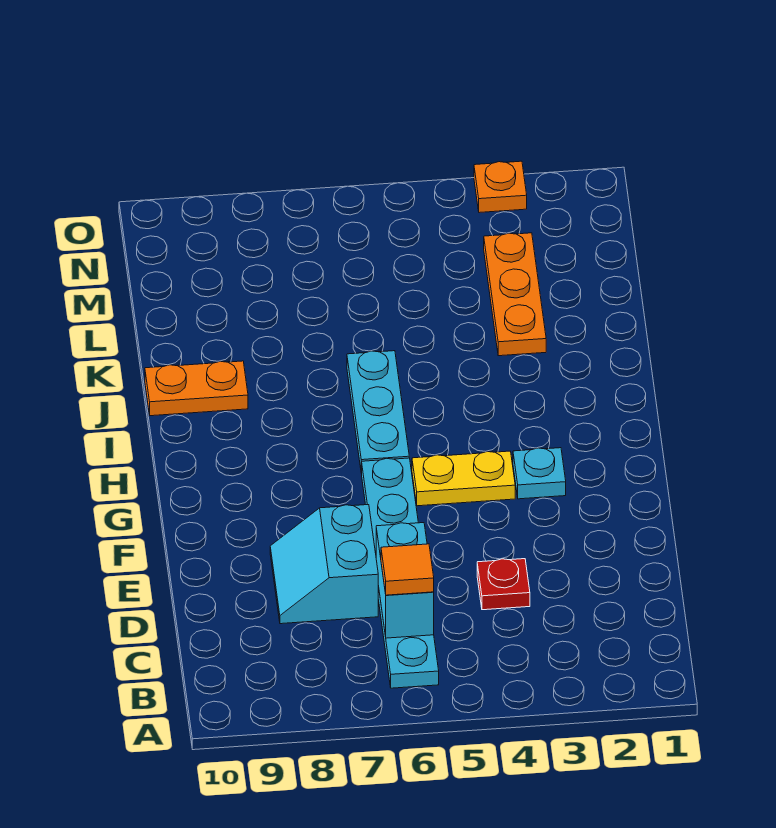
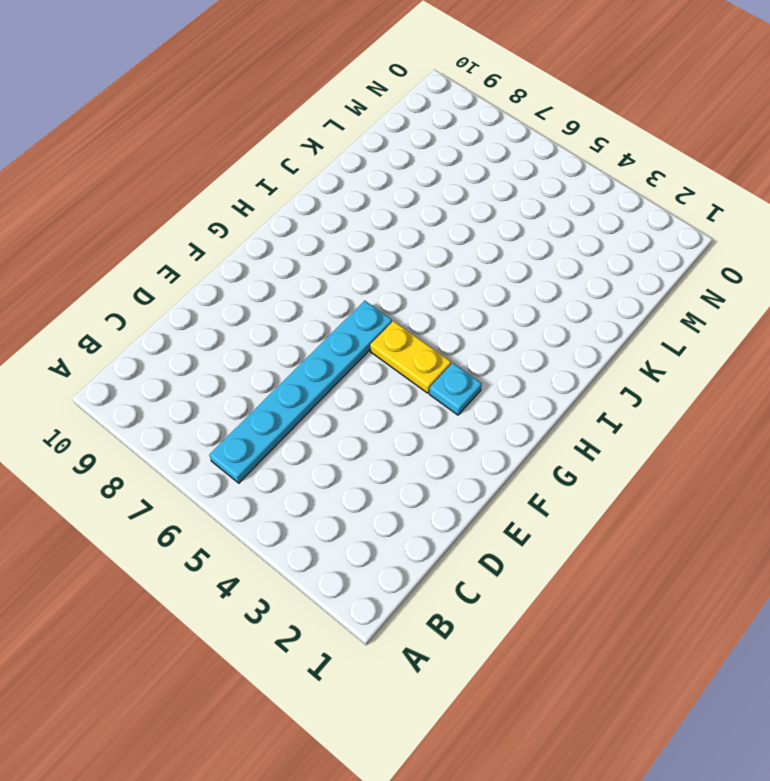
none -> red 1x1 plate [477,559,530,610]
none -> cyan 2x2 slope [270,505,378,624]

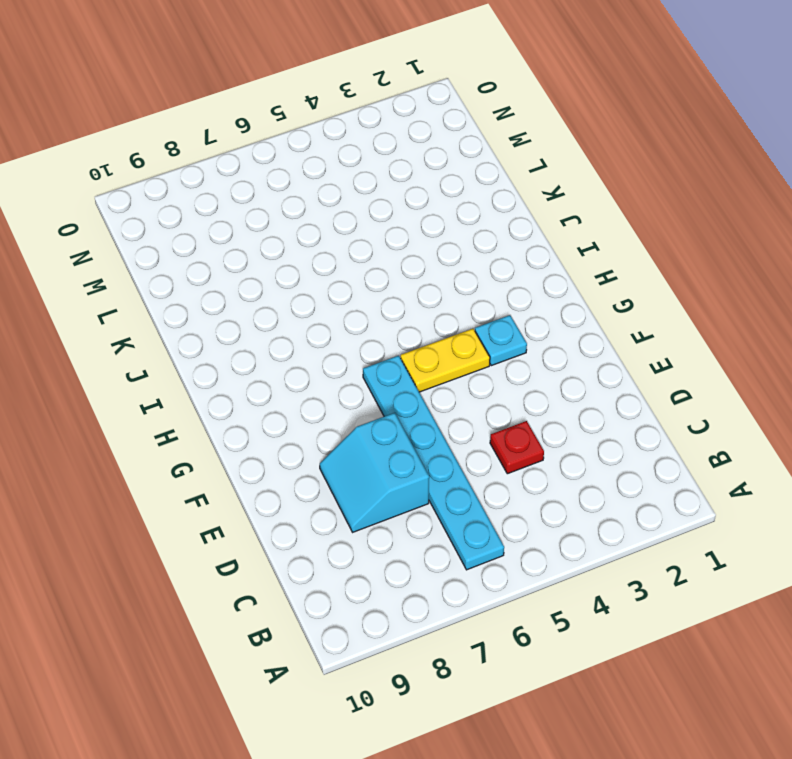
none -> cyan 1x3 plate [347,351,409,473]
none -> orange 1x2 plate [145,361,248,416]

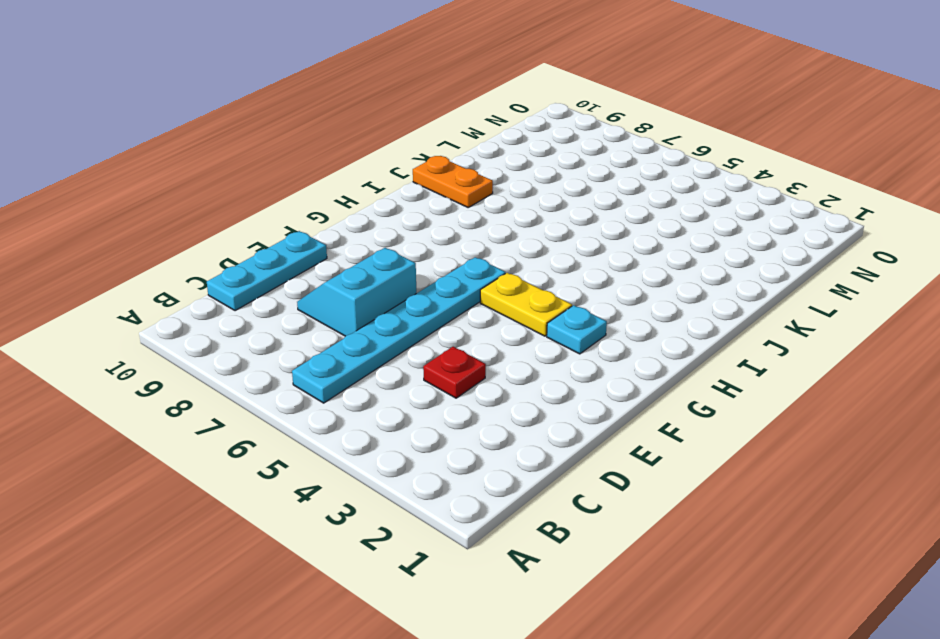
cyan 1x3 plate [207,231,327,311] -> cyan 1x3 plate moved to [347,351,409,473]
none -> orange 1x3 plate [484,233,546,356]
none -> orange 1x1 plate [474,161,527,213]

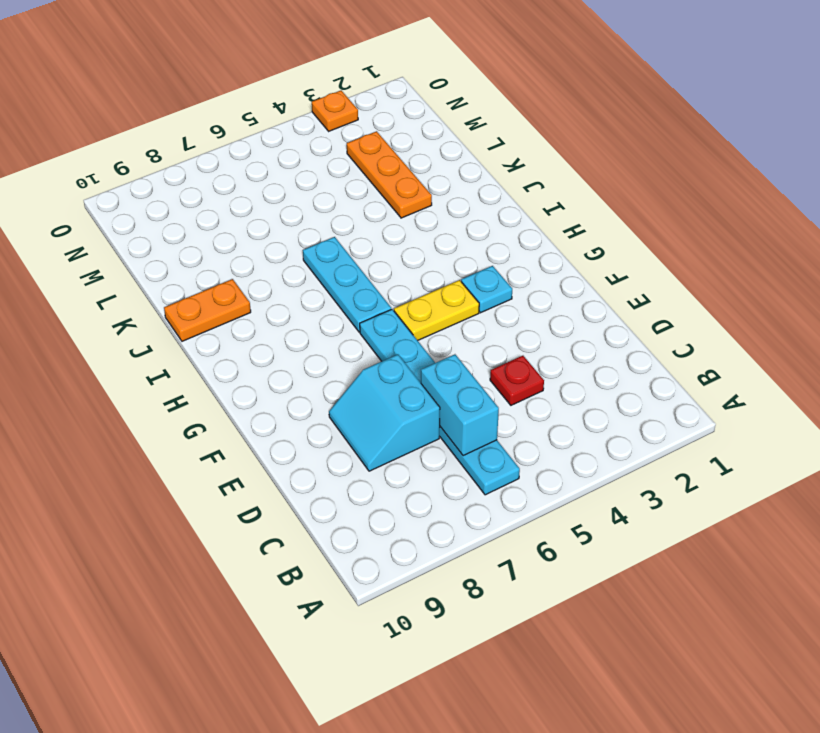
none -> orange 1x1 tile [381,544,434,595]

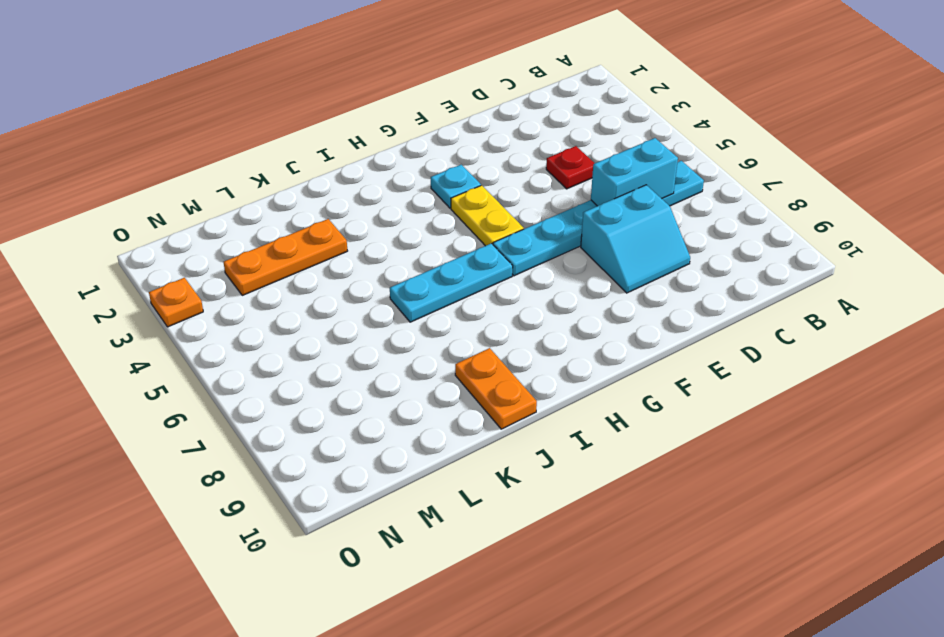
none -> orange 1x1 tile [381,544,434,595]

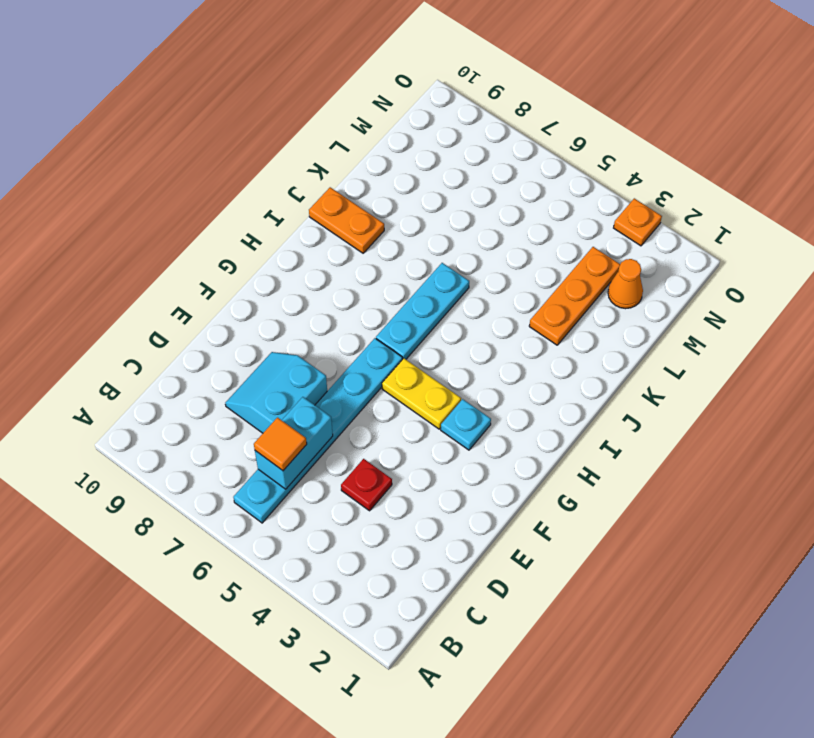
orange 1x1 cone [608,259,643,309] -> none

